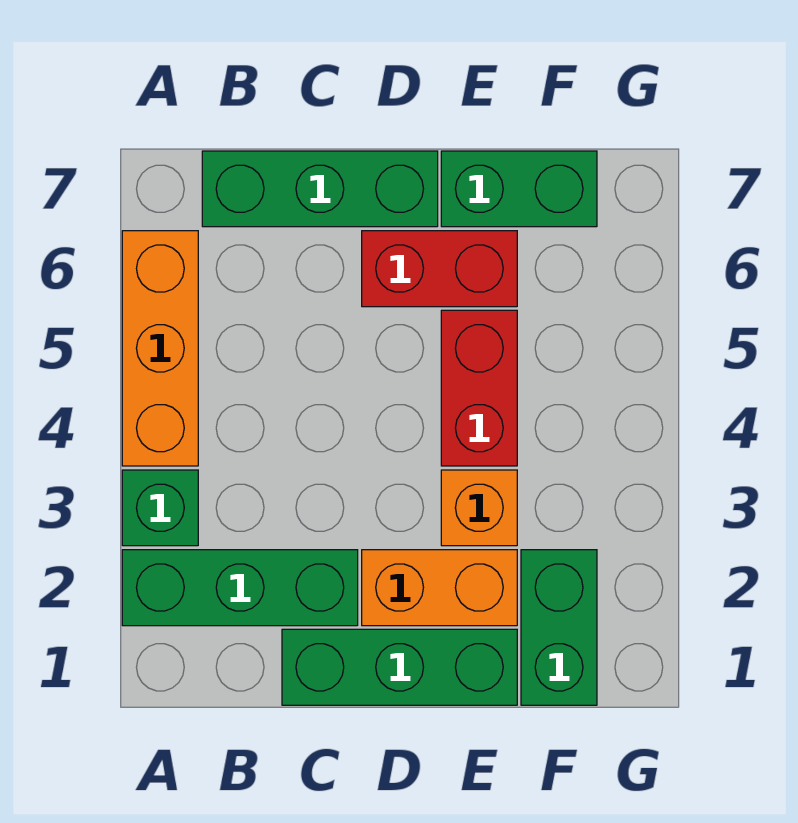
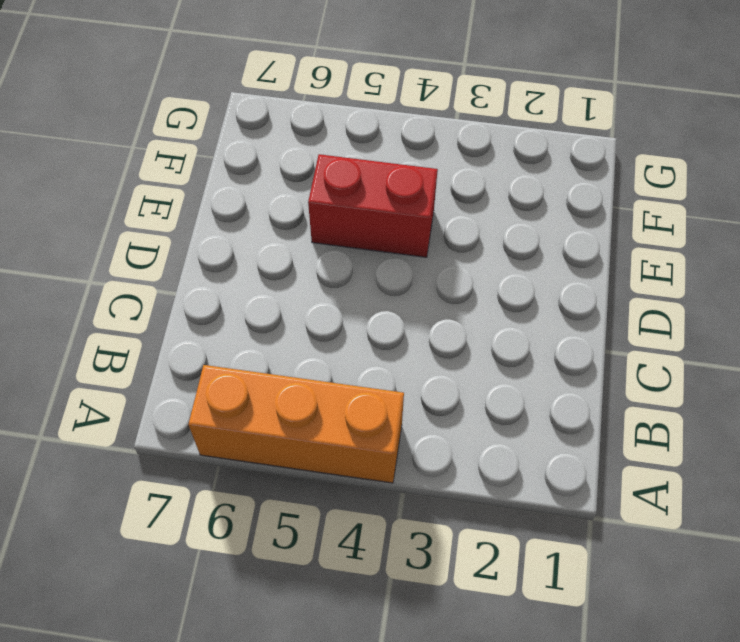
none -> green 1x3 brick [122,550,358,626]
none -> green 1x1 brick [122,470,198,546]

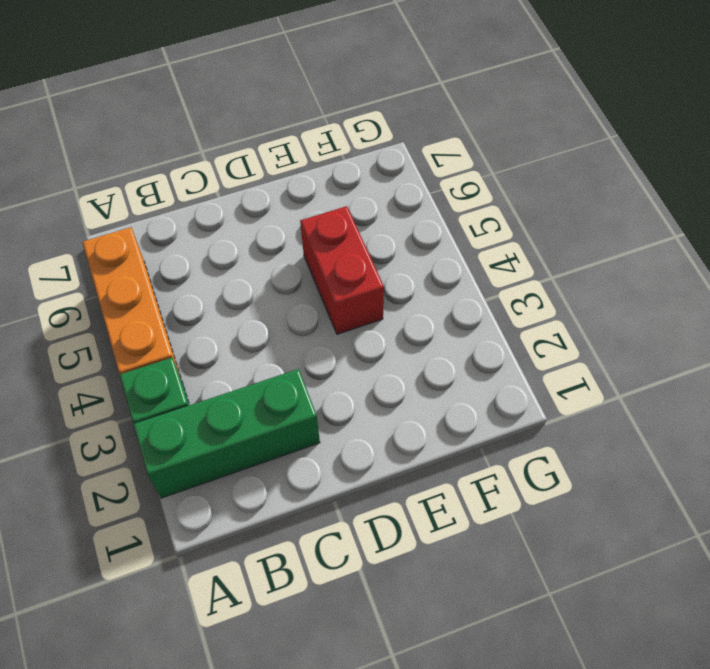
none -> green 1x3 brick [202,151,438,227]
none -> green 1x3 brick [282,629,517,705]

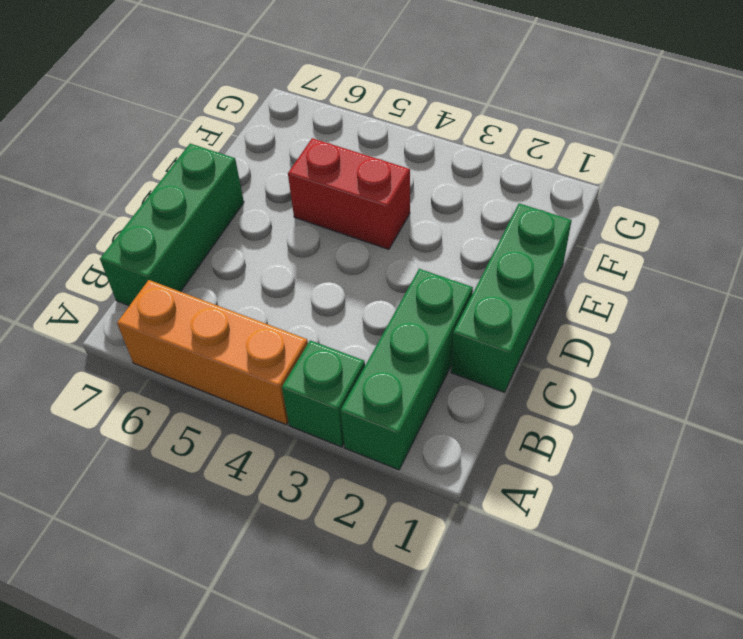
none -> orange 1x2 brick [362,550,517,626]
none -> red 1x2 brick [362,231,517,307]

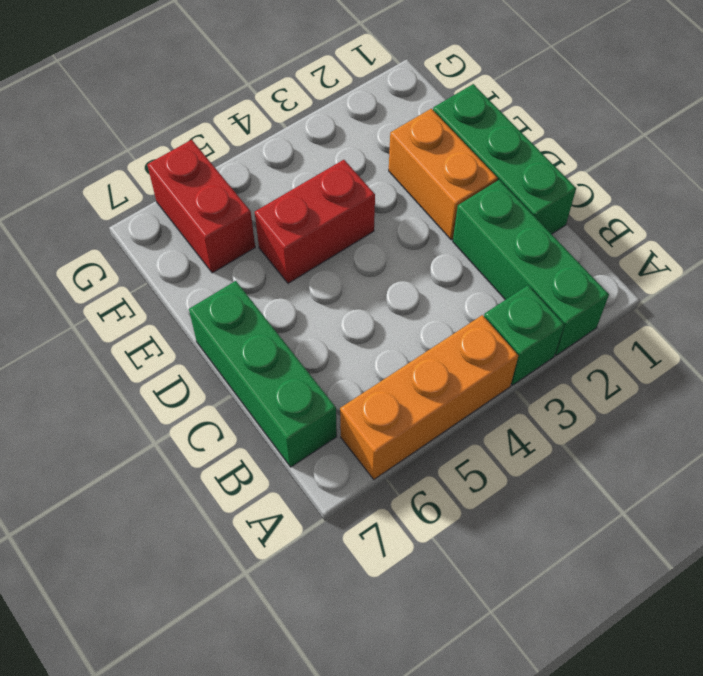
red 1x2 brick [147,140,255,273] -> red 1x2 brick moved to [362,231,517,307]
none -> orange 1x1 brick [441,470,517,546]
none -> green 1x2 brick [441,151,597,227]

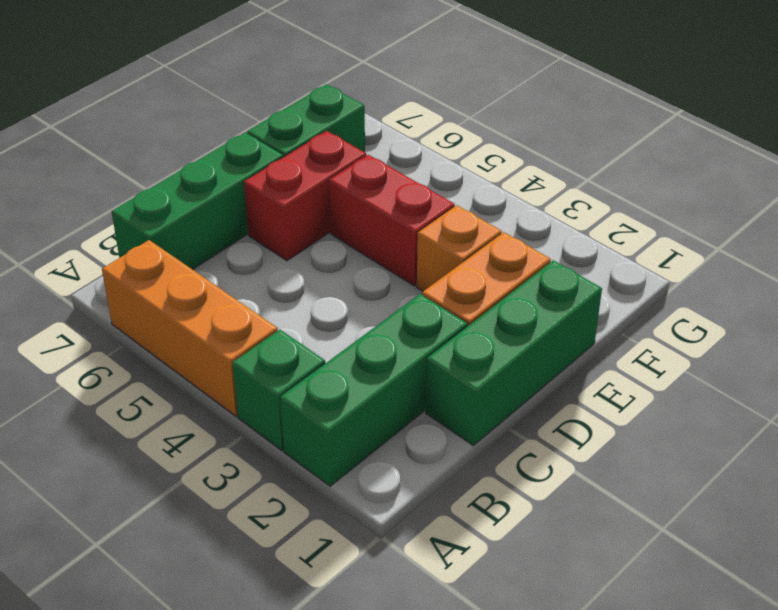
none -> green 1x2 brick [521,550,597,705]

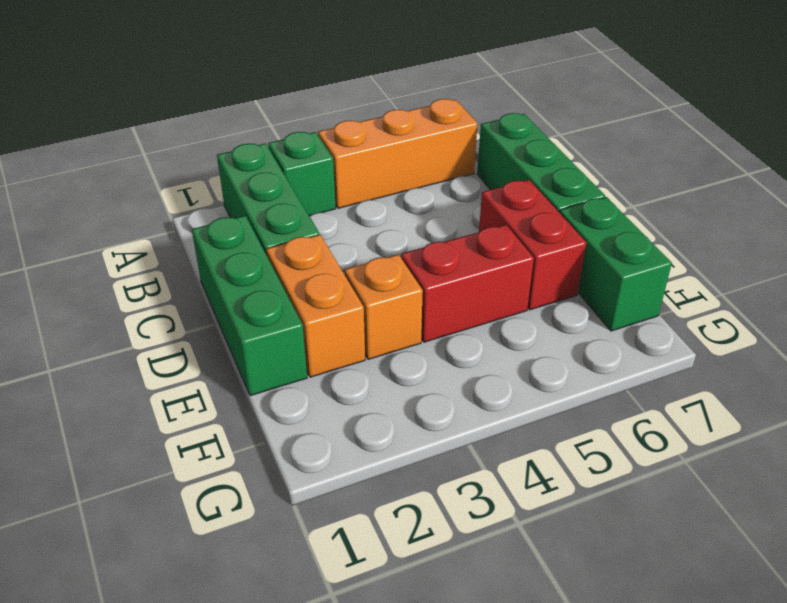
none -> green 1x2 brick [521,550,597,705]

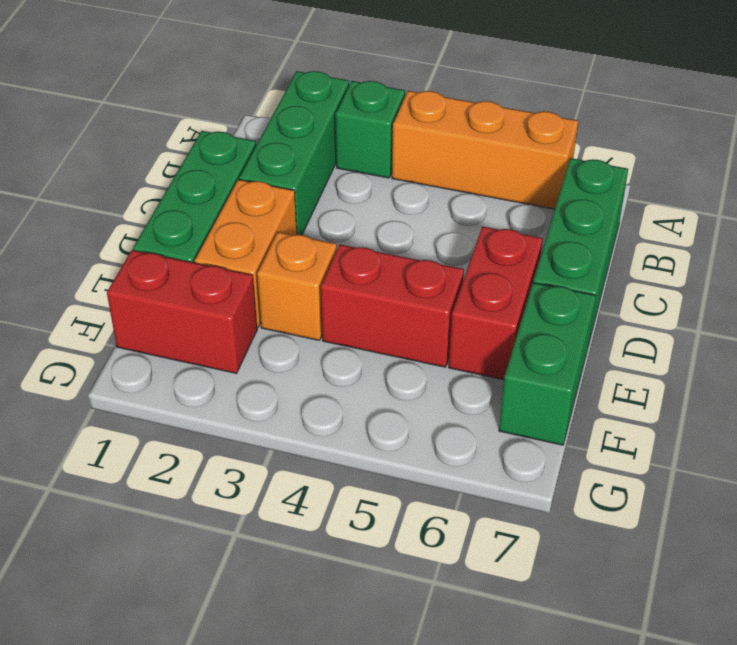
red 1x2 brick [107,250,257,373] -> green 1x2 brick [521,550,597,705]

